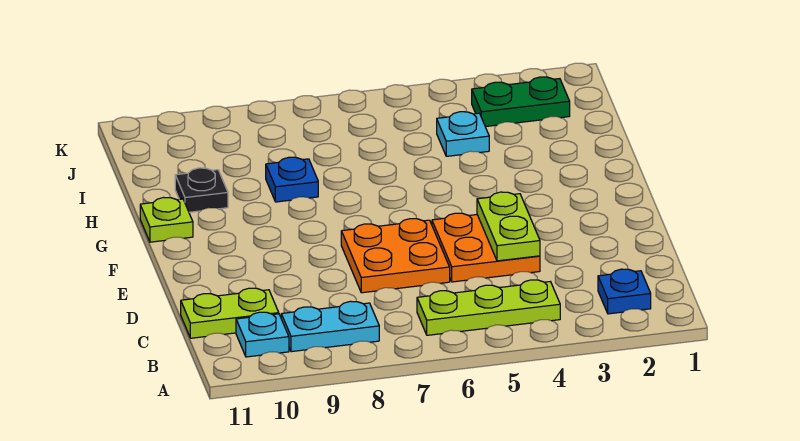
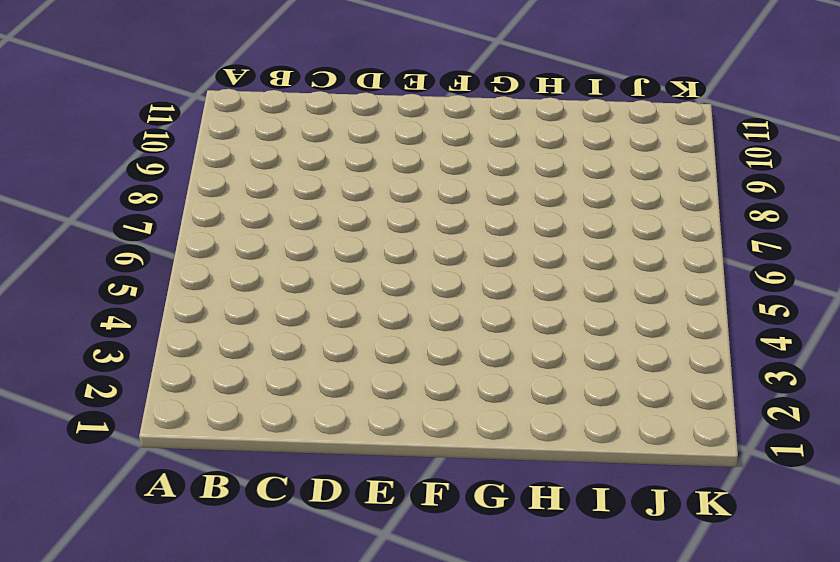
none -> blue 1x1 plate [598,269,651,314]
none -> lime 1x3 plate [417,280,560,335]
none -> cyan 1x2 plate [281,301,379,352]

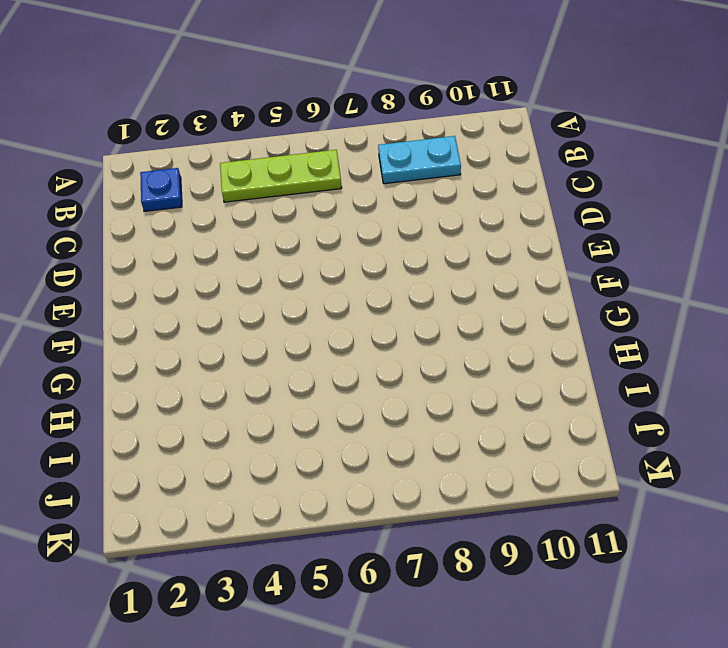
none -> cyan 1x1 plate [236,312,289,357]
none -> lime 1x2 plate [181,288,279,338]
none -> orange 2x2 plate [432,213,540,282]

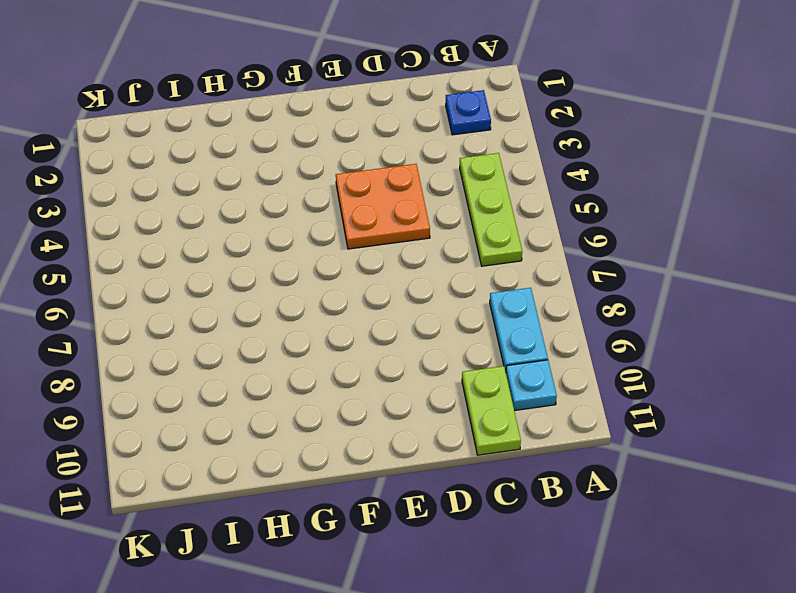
none -> orange 2x2 plate [341,219,450,293]
none -> lime 1x1 plate [140,197,193,242]
none -> blue 1x1 plate [266,157,318,202]

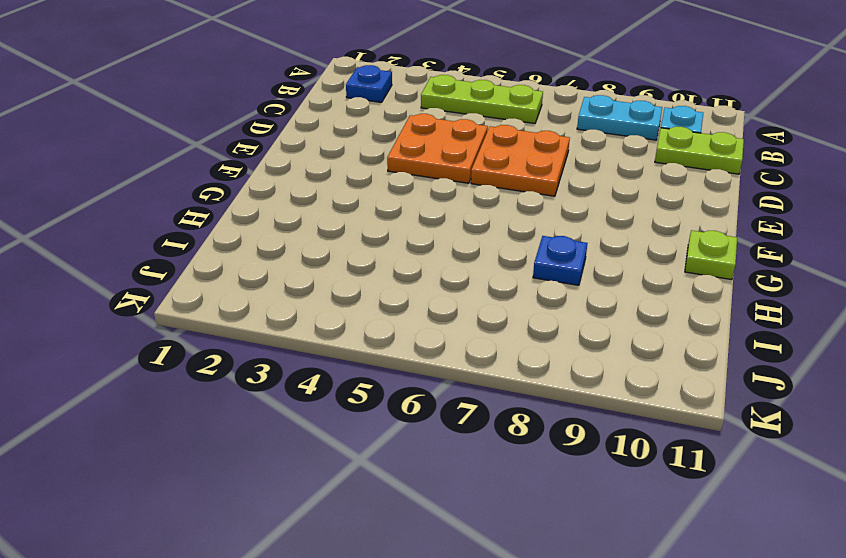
none -> black 1x1 plate [175,168,228,212]
none -> cyan 1x1 plate [437,112,489,156]
none -> green 1x2 plate [472,77,570,127]

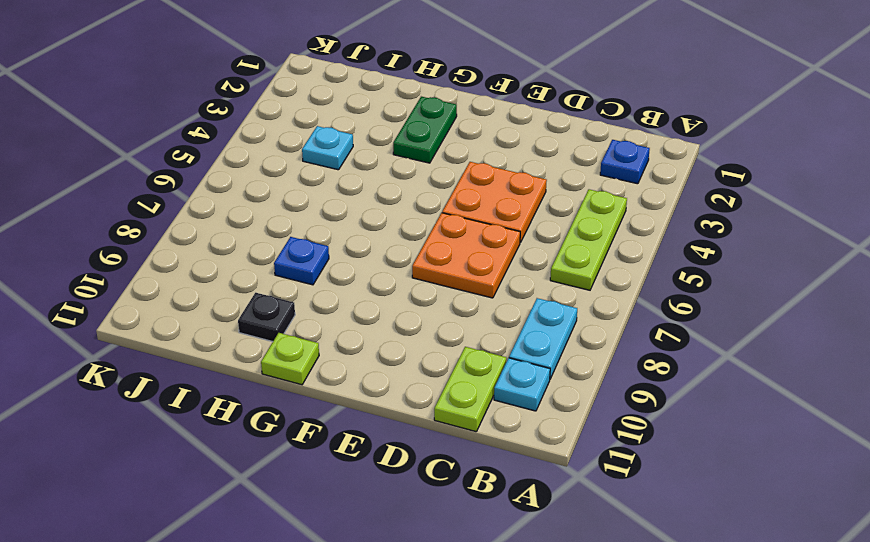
green 1x2 plate [393,97,457,163] -> green 1x2 plate moved to [472,77,570,127]
none -> lime 1x2 plate [477,192,540,261]

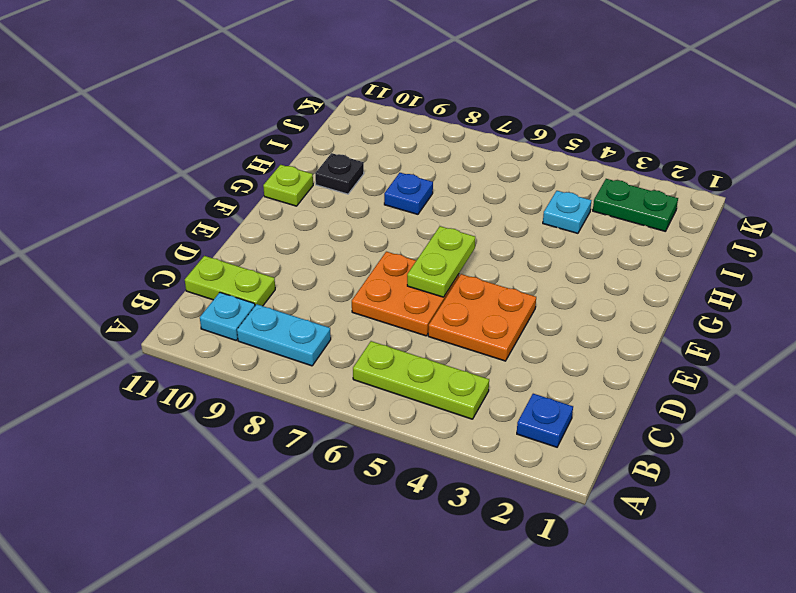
lime 1x2 plate [407,226,475,297] -> lime 1x2 plate moved to [477,192,540,261]

